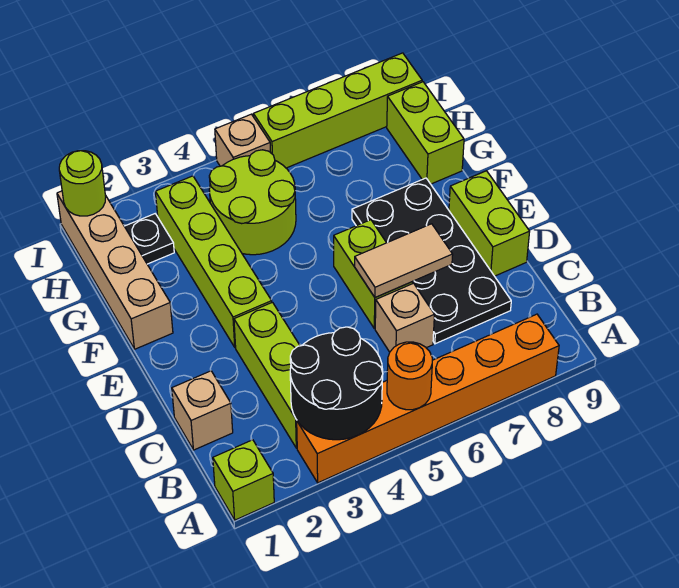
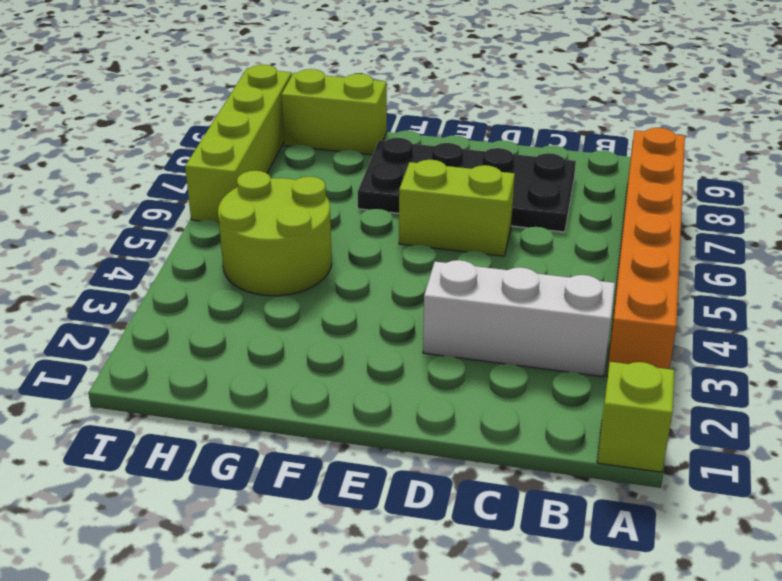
white 1x3 brick [423,260,615,377] -> lime 1x3 brick [234,302,300,448]
none -> tan 1x1 brick [172,371,233,450]
none -> tan 1x1 brick [375,283,434,352]
none -> lime 1x2 brick [449,171,530,276]

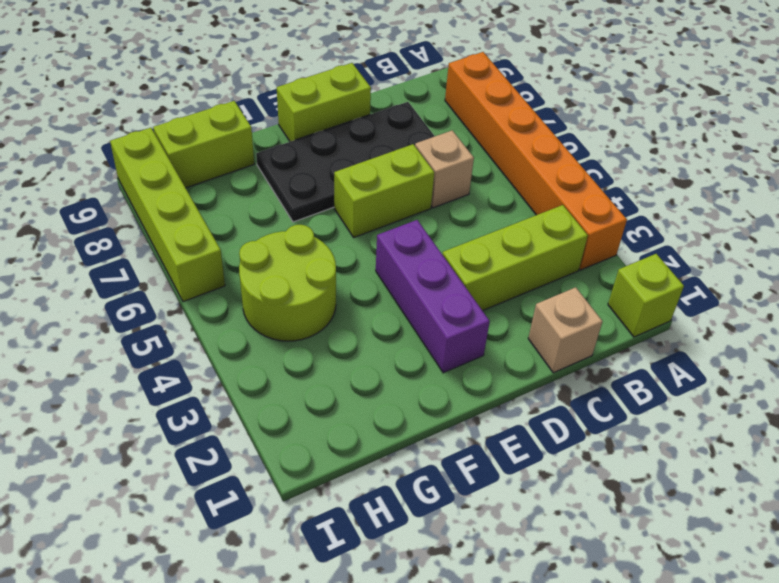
purple 1x3 brick [376,220,490,373] -> lime 1x4 brick [155,176,272,347]
none -> tan 1x4 brick [57,191,173,349]
none -> black 1x1 plate [124,214,174,264]
none -> tan 1x1 brick [215,114,271,166]

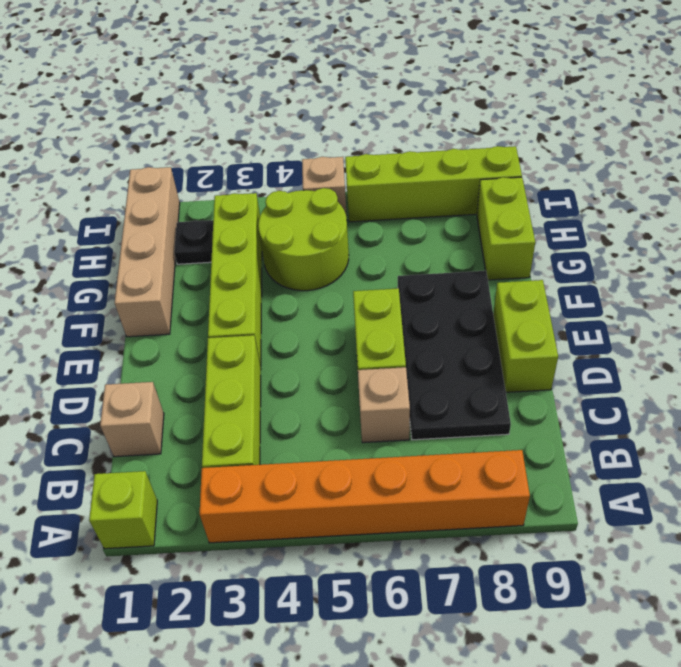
none -> black 2x2 round brick [290,327,383,440]
none -> orange 1x1 round brick [387,342,432,410]
none -> tan 1x2 tile [355,224,453,298]

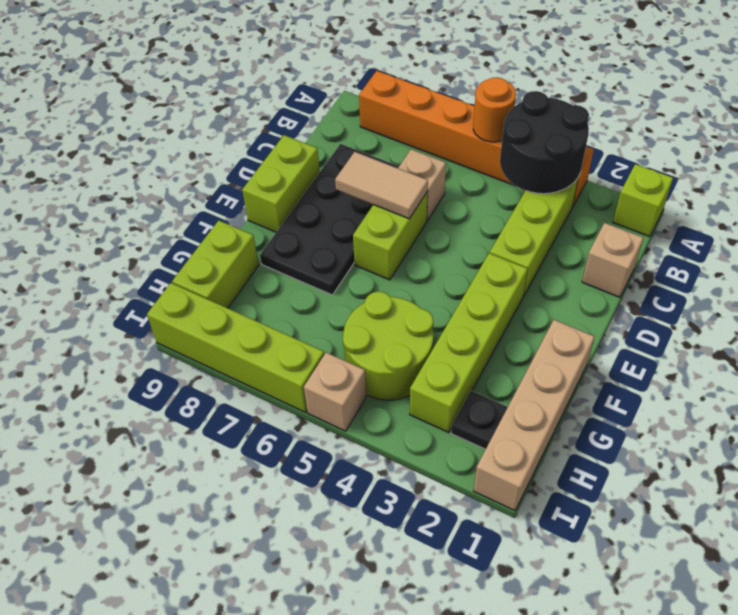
none -> lime 1x1 round brick [59,151,106,216]

